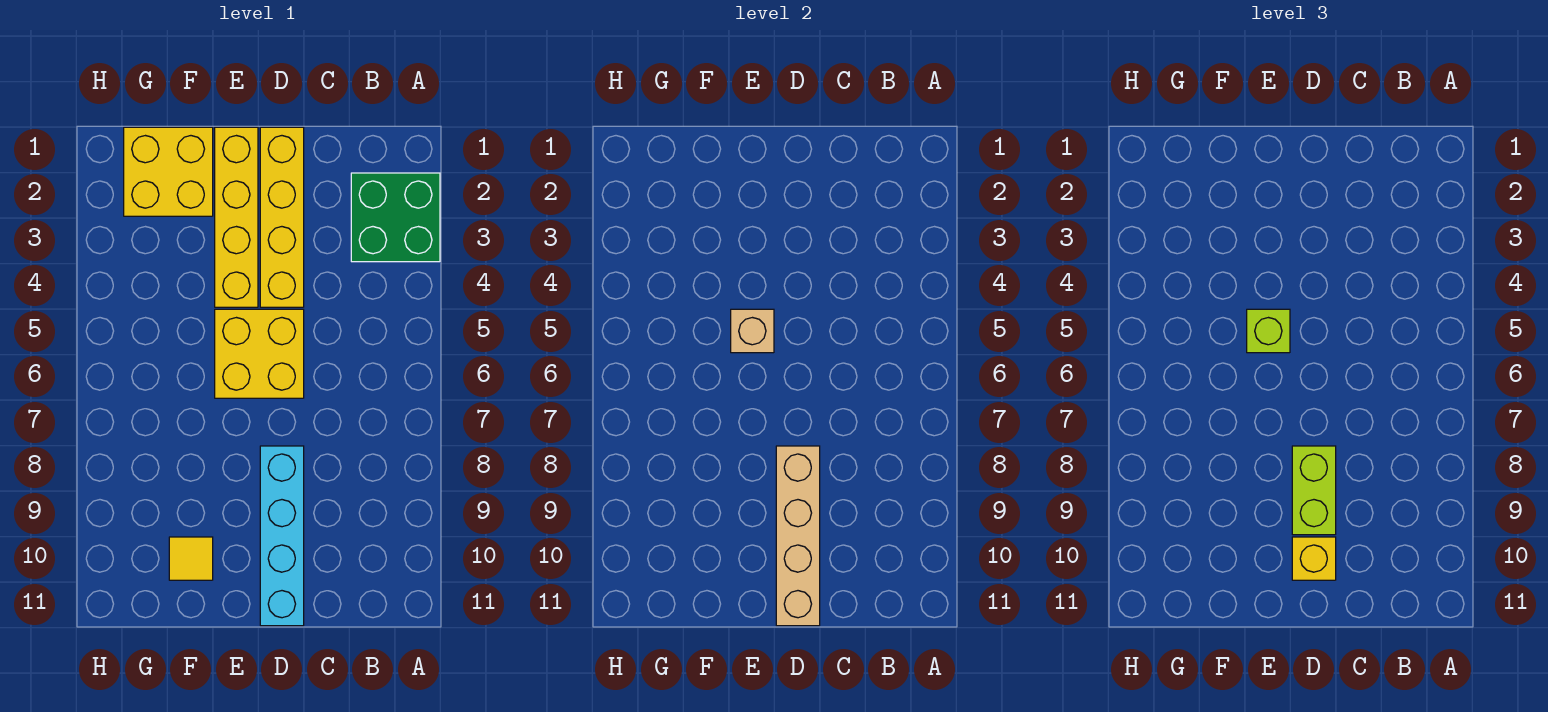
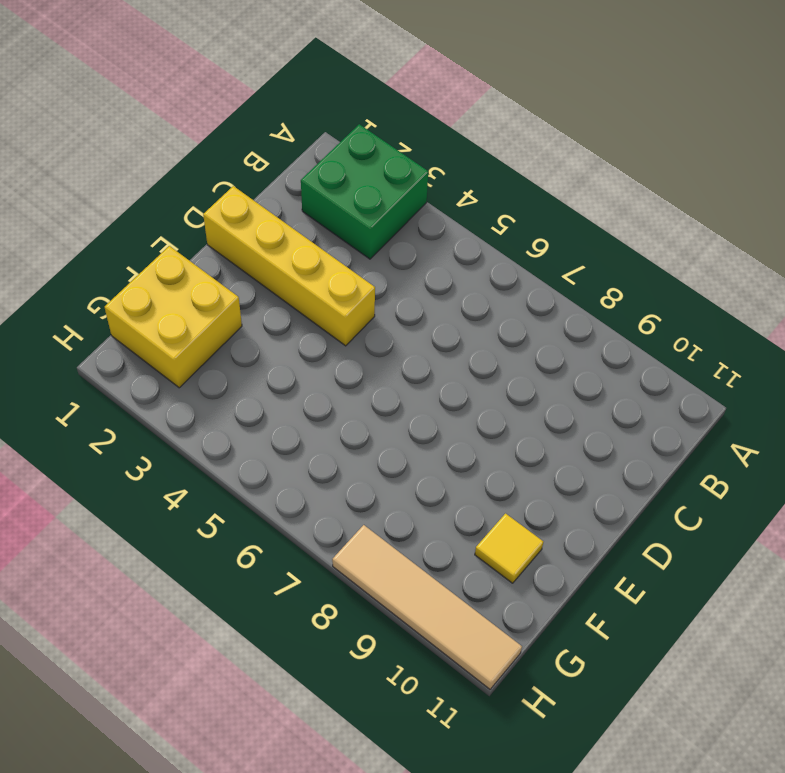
tan 1x4 tile [332,525,522,689] -> none
none -> yellow 2x2 brick [215,309,304,398]
none -> cyan 1x4 brick [260,446,304,626]
none -> yellow 1x4 brick [215,127,258,307]

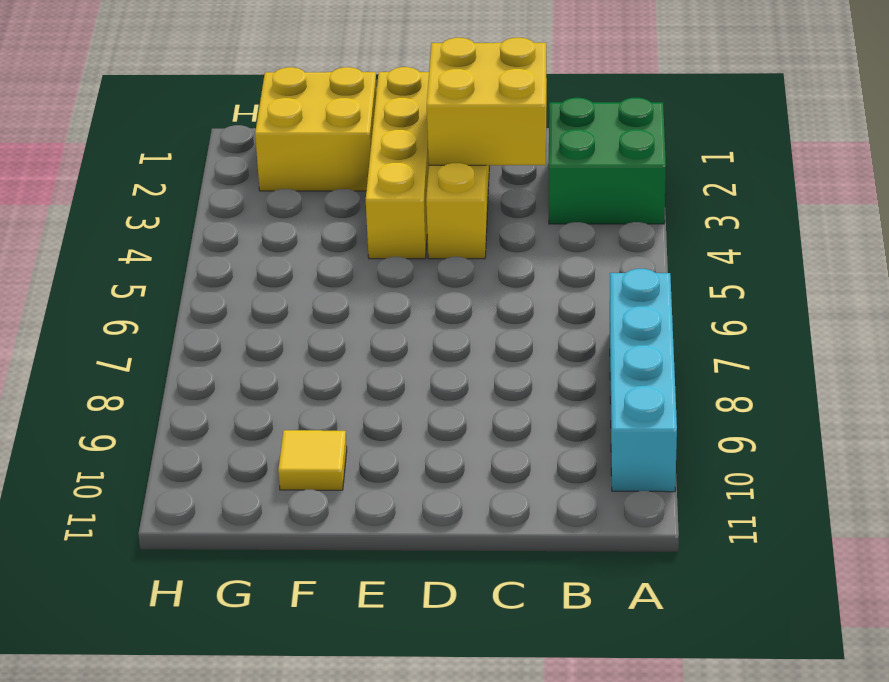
cyan 1x4 brick [610,269,677,492] -> cyan 1x4 brick moved to [260,446,304,626]
yellow 2x2 brick [427,38,547,165] -> yellow 2x2 brick moved to [215,309,304,398]
none -> tan 1x4 brick [776,446,820,626]
none -> tan 1x1 brick [731,309,774,353]
none -> lime 1x2 brick [1292,446,1336,535]

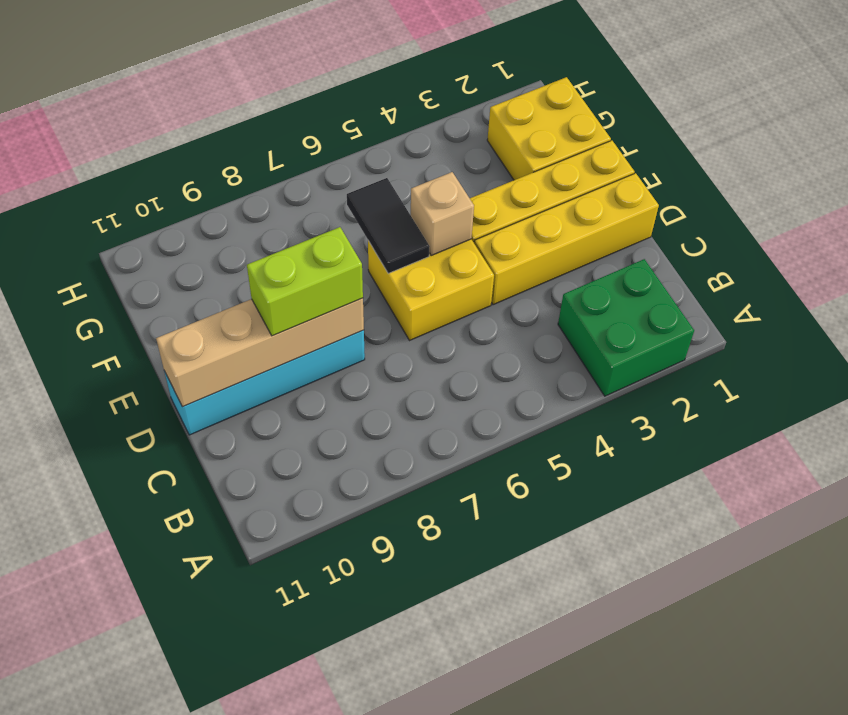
black 1x2 tile [347,178,430,273] -> none
none -> yellow 1x1 tile [169,537,213,580]
none -> yellow 1x1 brick [1292,537,1336,580]
none -> lime 1x1 brick [1247,309,1290,353]

